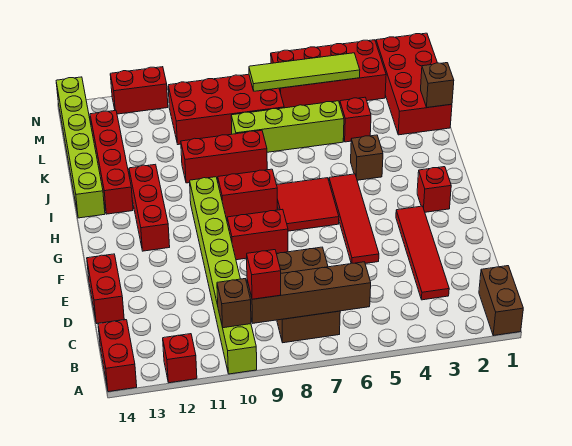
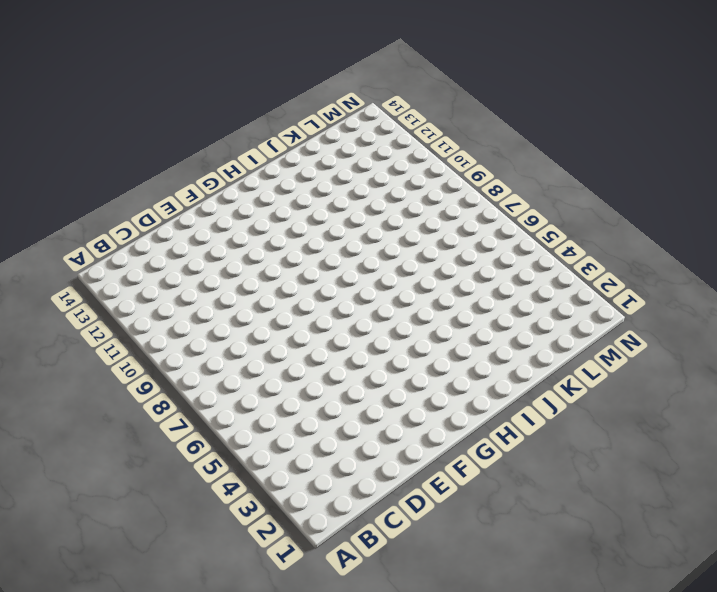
none -> brown 1x2 brick [479,266,523,336]
none -> lime 1x8 brick [190,177,257,374]
none -> red 1x1 brick [163,334,197,383]

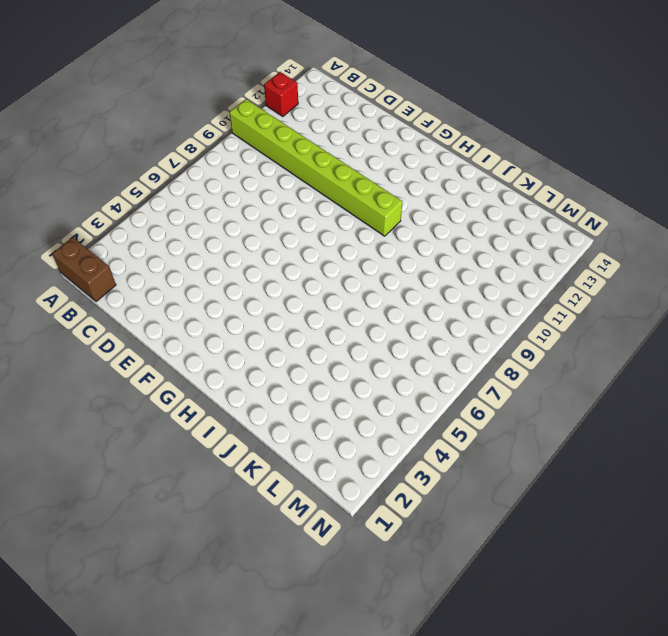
none -> red 1x2 brick [98,320,137,392]
none -> brown 2x3 brick [277,247,340,343]
none -> red 1x4 tile [396,206,449,300]

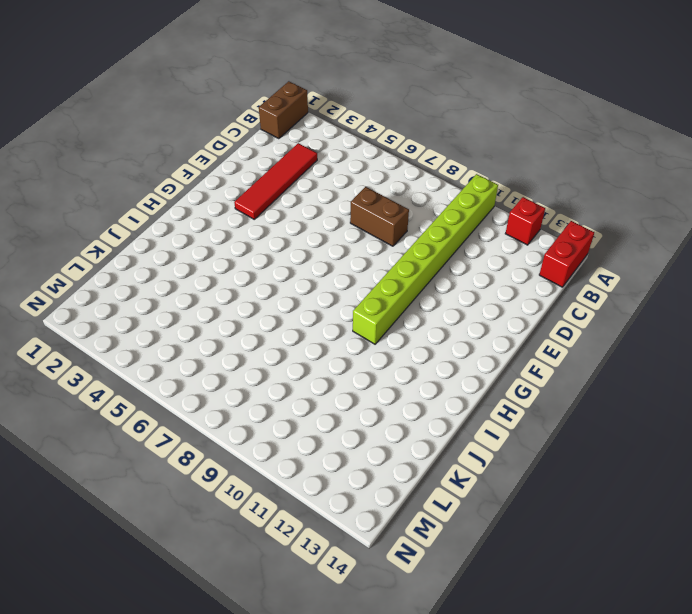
brown 1x2 brick [350,187,409,246] -> brown 2x3 brick [277,247,340,343]
none -> red 1x2 brick [87,254,124,323]
none -> red 1x4 tile [329,174,379,263]
none -> red 1x2 brick [227,209,288,260]

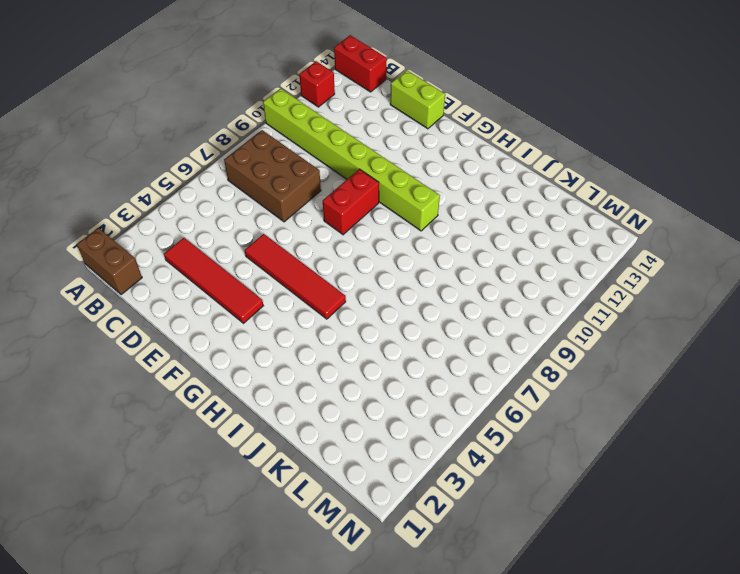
lime 1x2 brick [390,70,445,129] -> red 1x2 brick [87,254,124,323]
none -> red 1x1 brick [417,167,451,212]
none -> red 2x2 tile [277,178,339,231]
none -> red 1x3 brick [129,164,170,251]

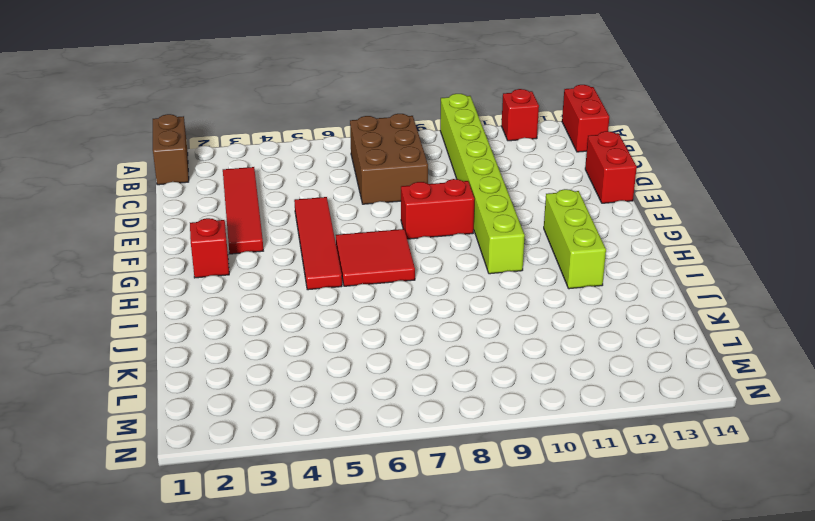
lime 1x3 brick [544,189,606,289] -> red 1x3 brick [129,164,170,251]
none -> red 1x2 brick [218,169,277,219]
none -> brown 1x1 brick [351,135,383,180]
none -> red 1x4 brick [90,110,133,214]

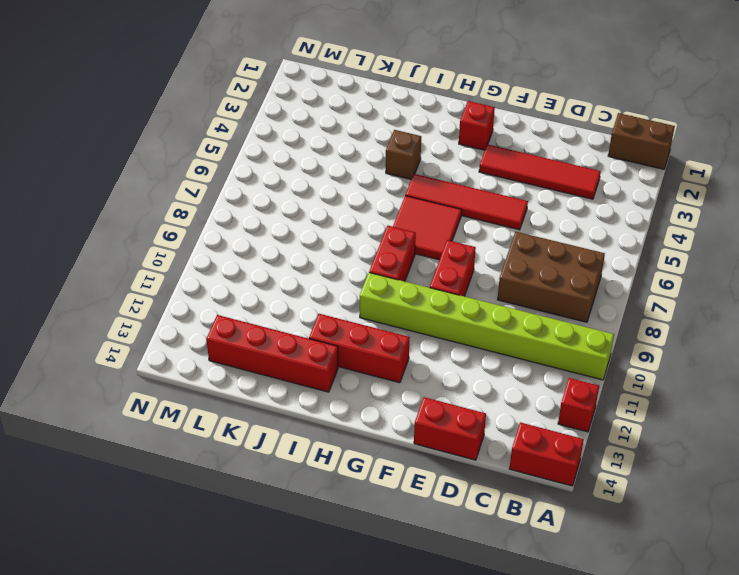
none -> lime 1x6 brick [56,77,105,218]
none -> red 1x3 brick [181,130,267,183]
none -> red 2x4 brick [376,33,452,135]

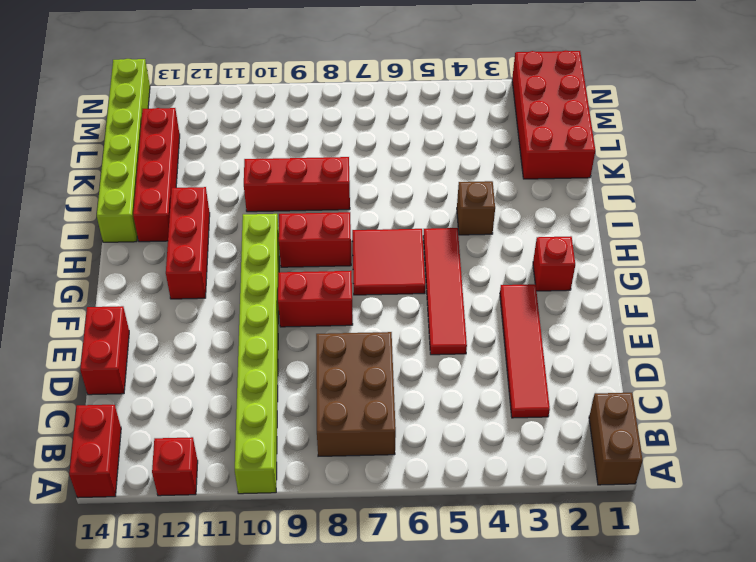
none -> red 1x1 brick [340,97,371,142]
none -> lime 1x4 brick [231,101,344,152]
none -> red 2x4 brick [168,74,284,145]

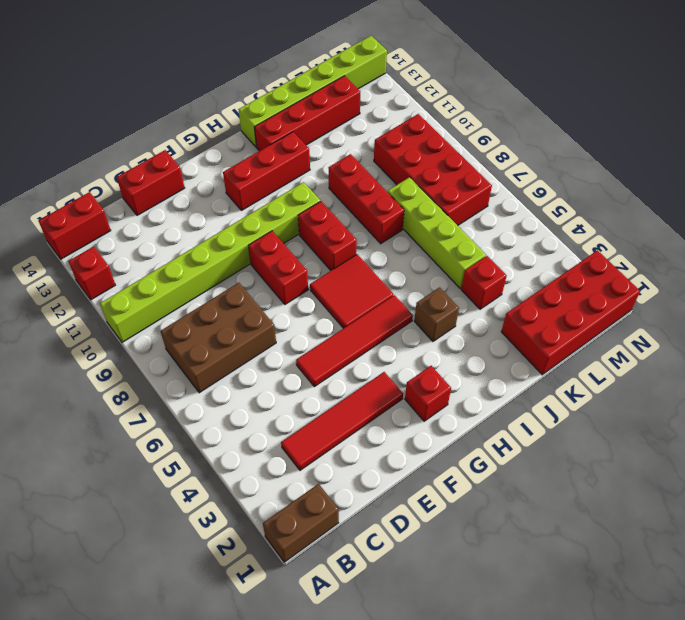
none -> red 2x4 brick [271,40,386,108]
none -> red 1x2 brick [110,67,168,114]
none -> brown 1x4 brick [247,262,371,323]

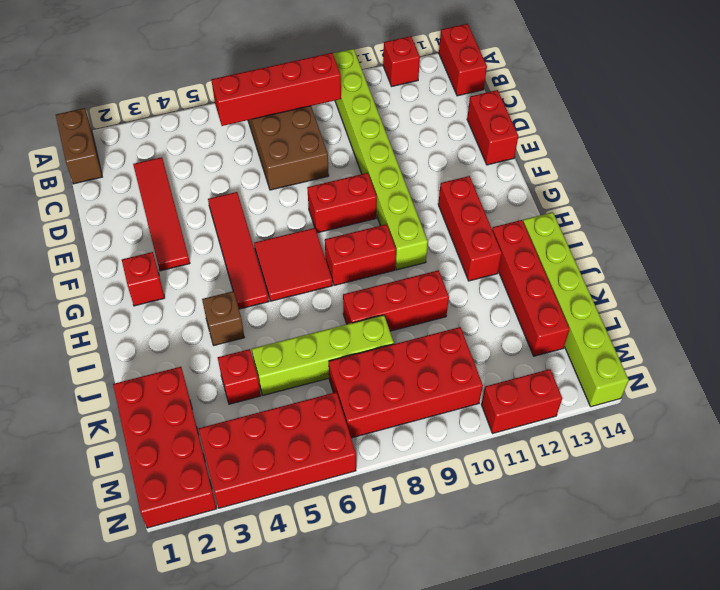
red 1x4 brick [212,53,341,126] -> brown 1x4 brick [247,262,371,323]
none -> brown 1x1 brick [217,279,251,328]
none -> brown 1x1 brick [421,63,454,108]
none -> lime 1x4 tile [249,53,360,91]

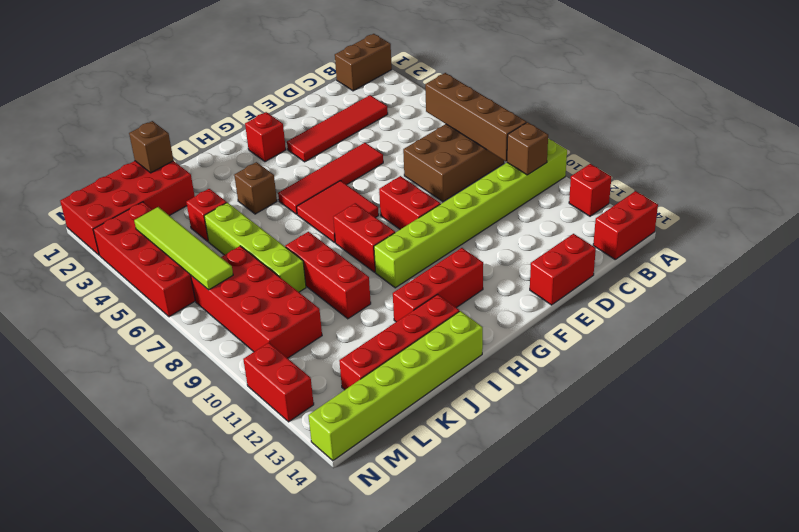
none -> red 1x1 brick [247,250,281,299]

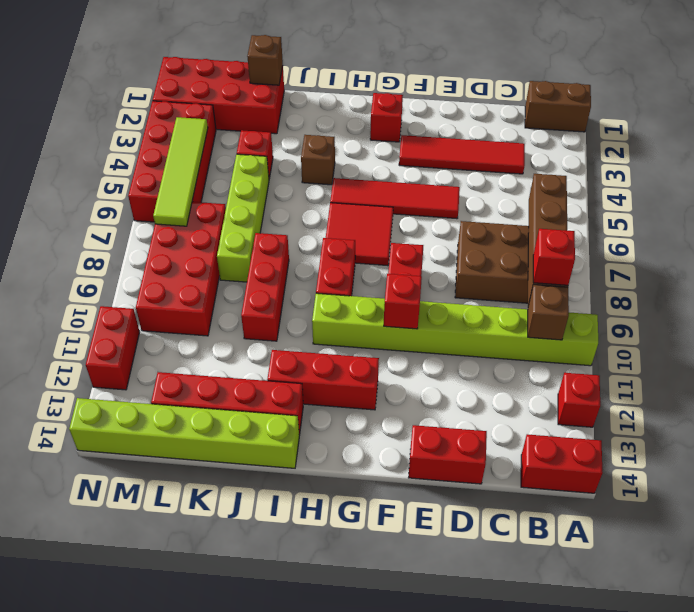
red 1x1 brick [384,274,422,329] -> none

